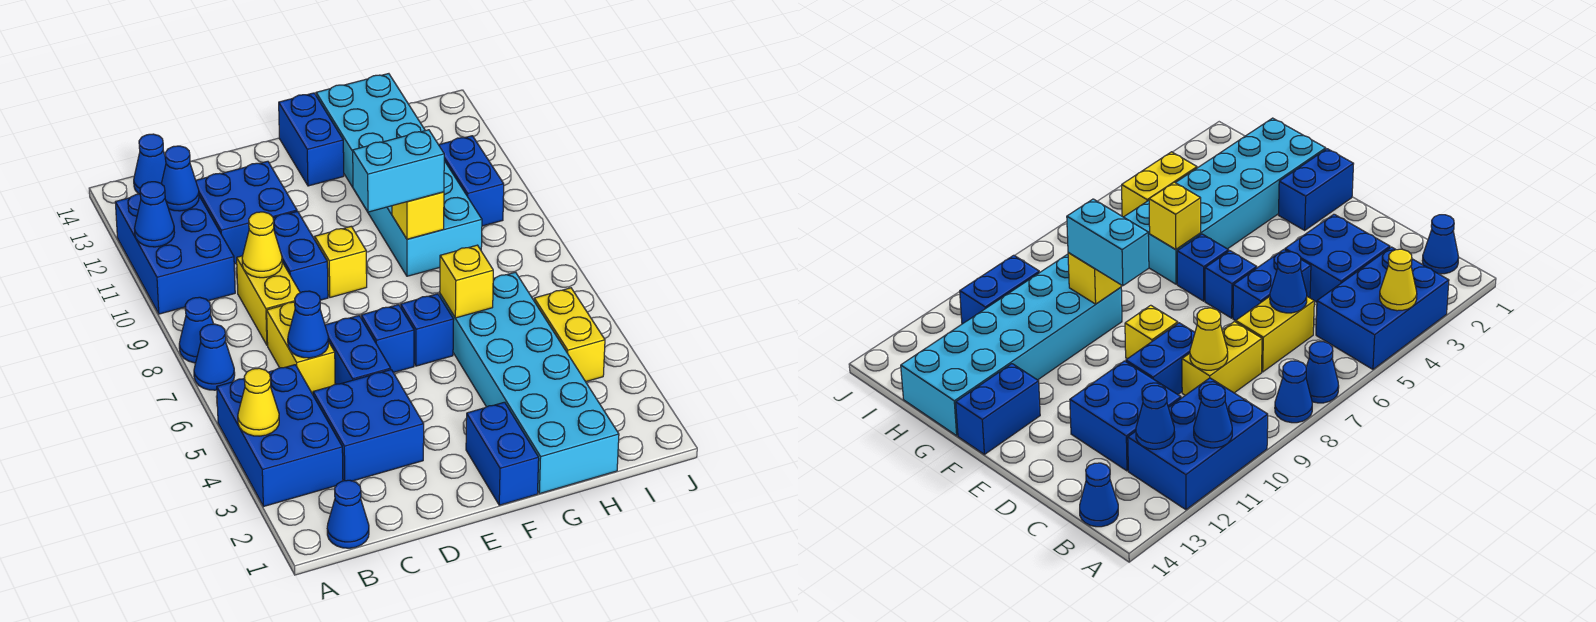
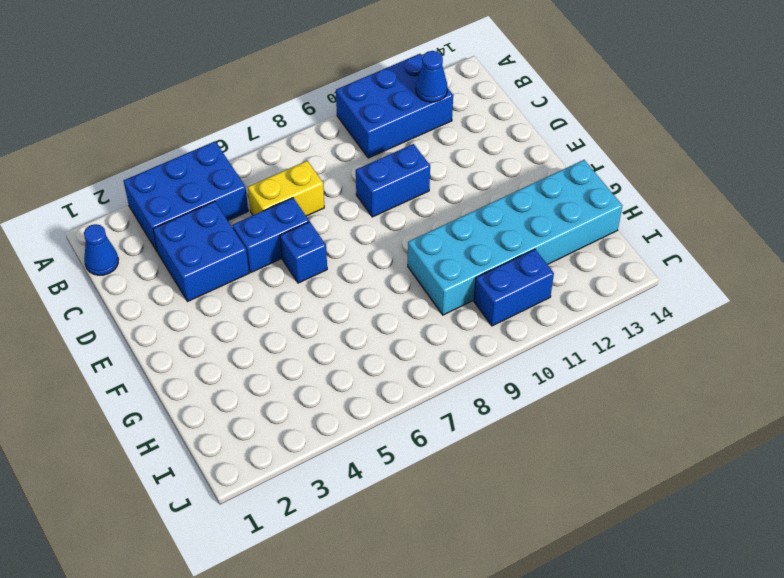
none -> blue 1x1 cone [194,324,235,390]
none -> blue 1x1 cone [179,297,213,363]
none -> blue 1x1 cone [134,134,166,194]

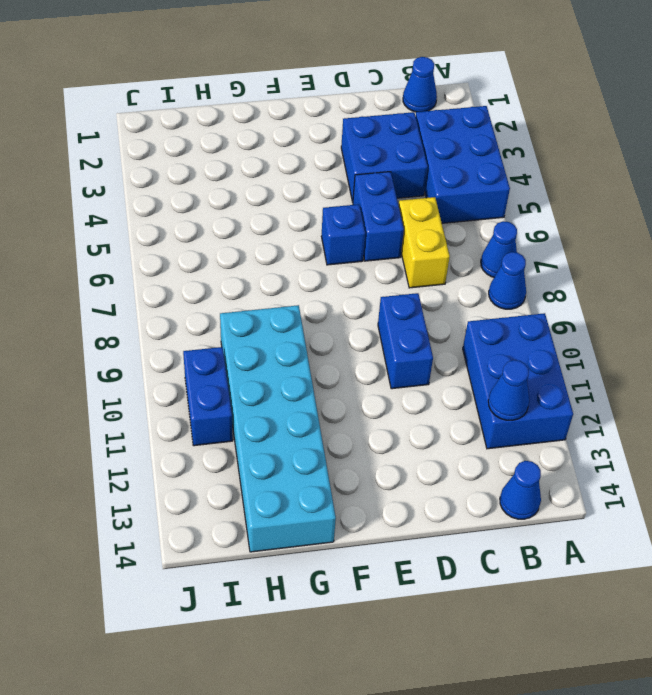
none -> yellow 1x2 brick [237,256,300,345]
none -> blue 2x2 brick [196,161,297,264]
none -> yellow 1x1 brick [315,226,367,297]

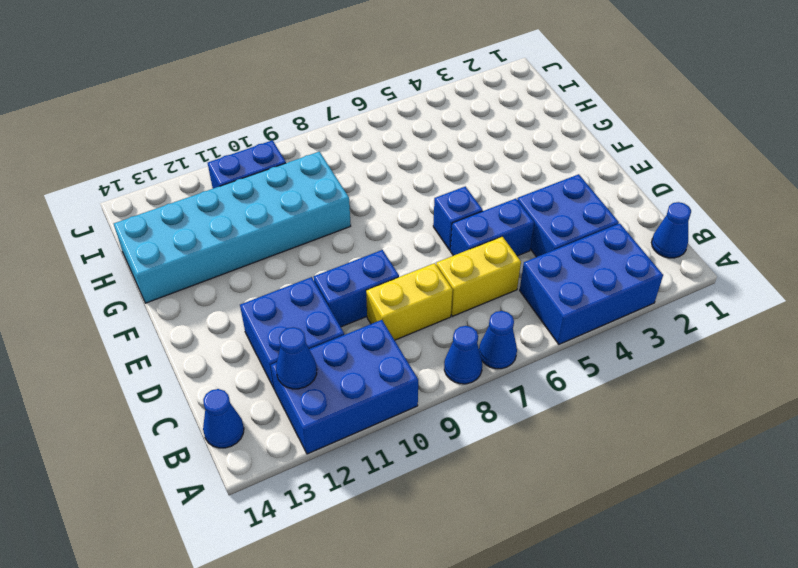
none -> yellow 1x1 brick [315,226,367,297]
none -> blue 1x2 brick [466,402,539,505]
none -> blue 1x1 brick [401,294,454,366]

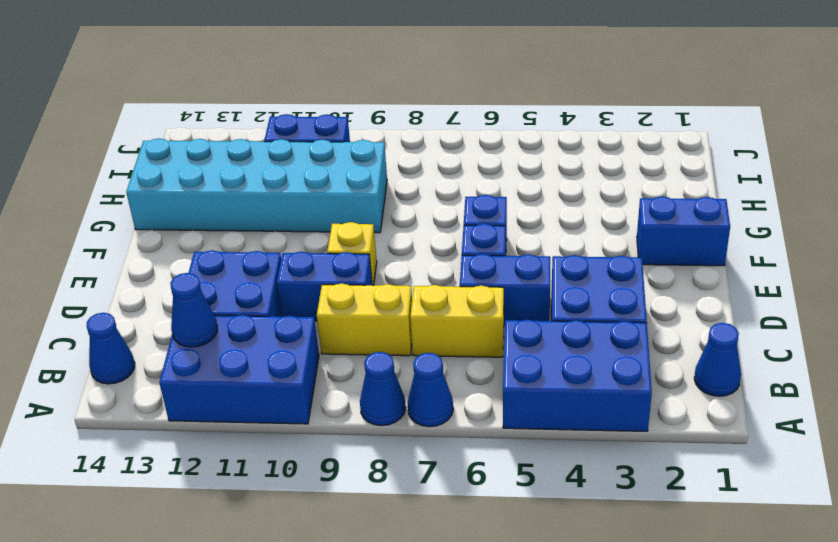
none -> blue 1x2 brick [279,93,344,186]
none -> cyan 2x6 brick [440,272,619,494]
none -> yellow 1x2 brick [534,288,605,382]

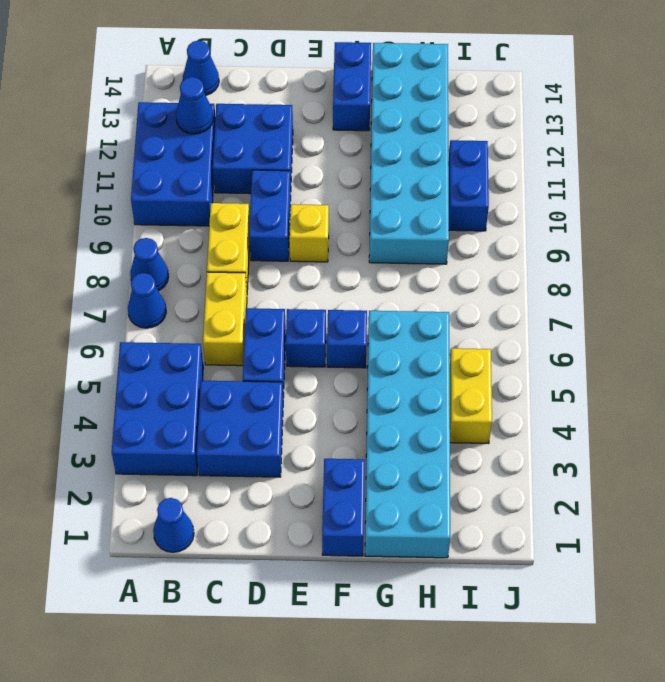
none -> yellow 1x1 cone [238,368,279,436]
none -> blue 1x1 cone [134,182,175,247]
none -> blue 1x1 cone [288,291,329,358]

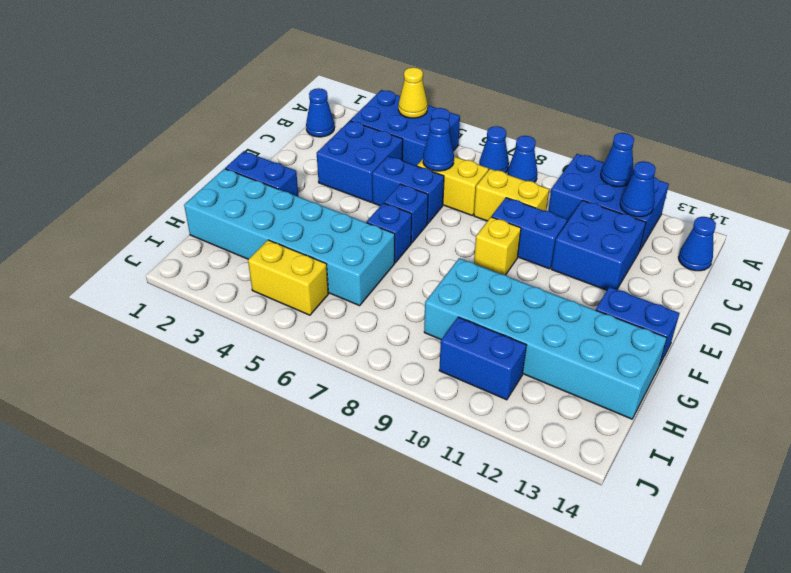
none -> yellow 1x1 cone [242,212,282,278]
none -> yellow 1x1 brick [440,245,493,318]
none -> yellow 1x1 brick [392,192,444,239]

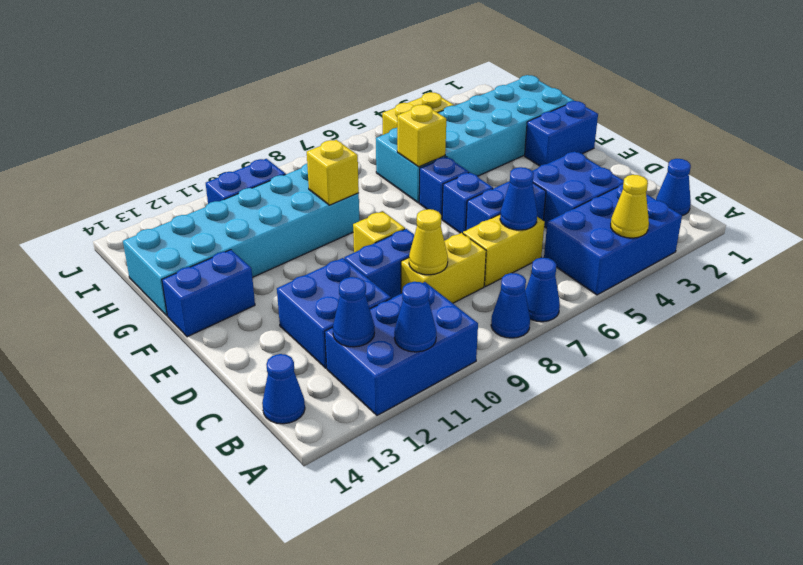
none -> cyan 1x2 brick [353,130,444,212]

